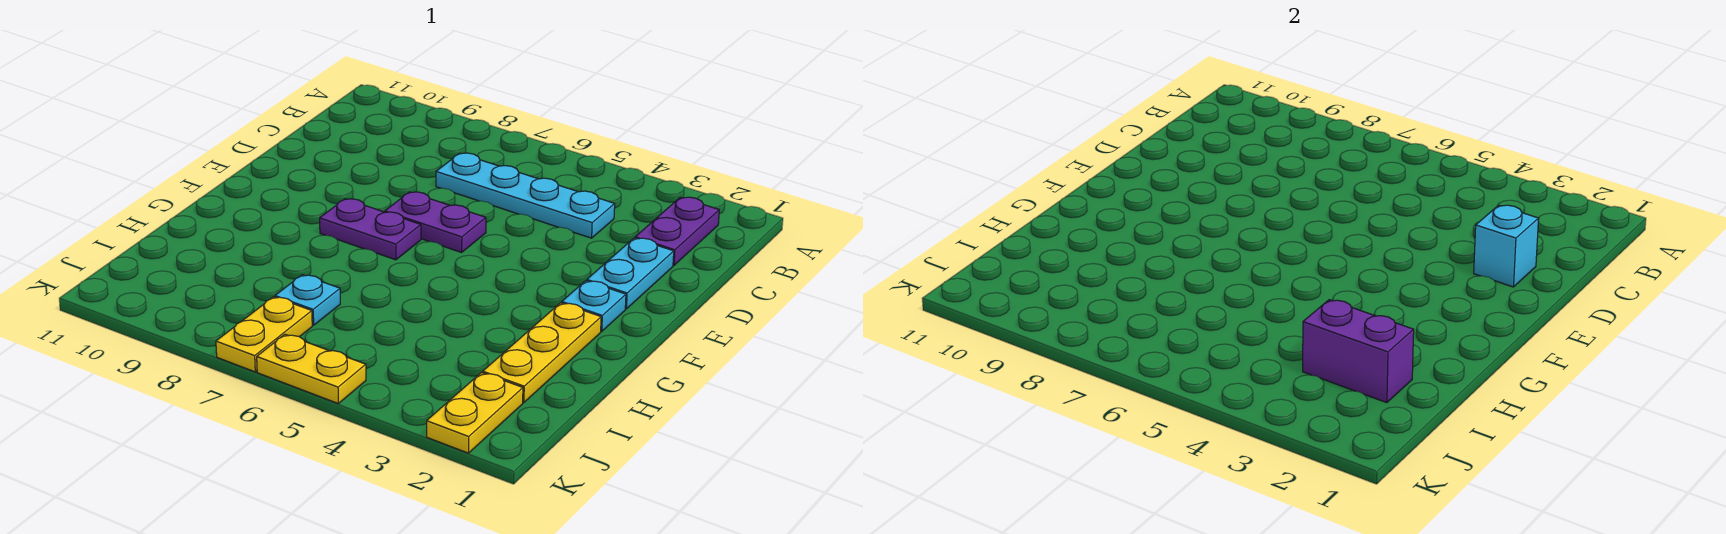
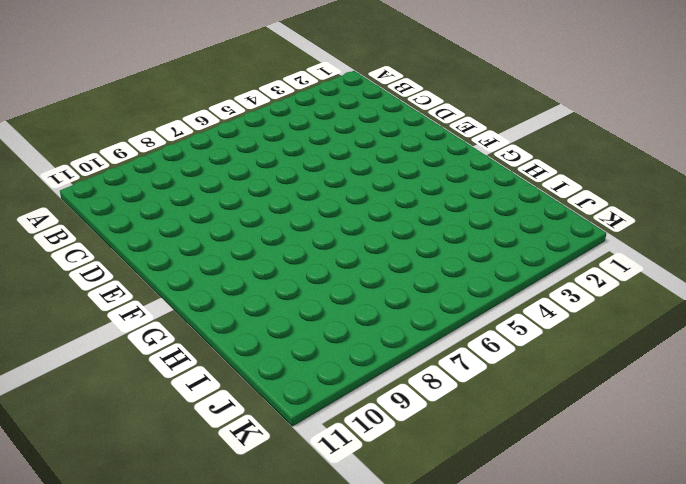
none -> purple 1x2 plate [635,197,719,265]
none -> cyan 1x4 plate [436,153,615,238]
none -> cyan 1x2 plate [587,238,674,309]

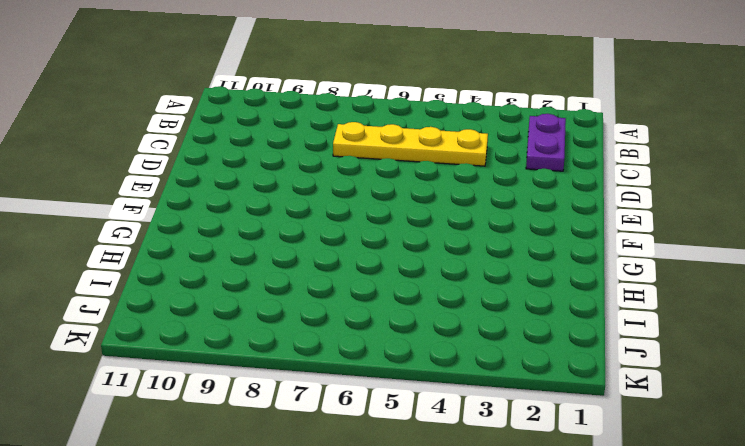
yellow 1x4 plate [333,122,488,166] -> cyan 1x4 plate [436,153,615,238]
none -> cyan 1x2 plate [587,238,674,309]
none -> purple 1x2 plate [385,192,486,252]
none -> cyan 1x1 plate [562,281,626,331]

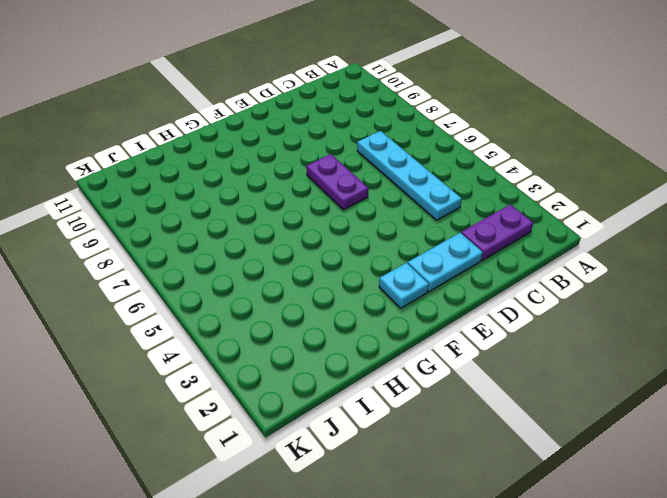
none -> purple 1x2 plate [320,199,421,260]
none -> yellow 1x3 plate [483,303,601,403]
none -> cyan 1x1 plate [275,275,340,325]

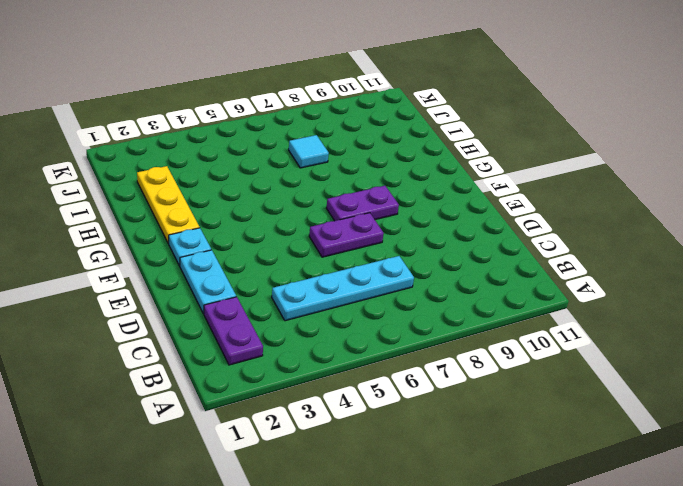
cyan 1x1 tile [289,135,329,168] -> cyan 1x1 plate [275,275,340,325]
none -> yellow 1x2 plate [427,373,523,453]
none -> yellow 1x2 plate [216,297,312,372]
none -> yellow 1x2 plate [257,334,366,403]

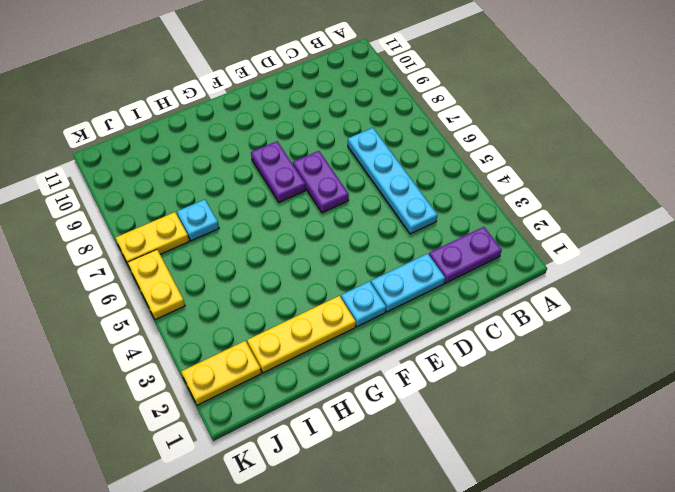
none -> cyan 1x1 brick [1474,205,1539,287]
none -> purple 1x2 brick [1303,300,1414,403]

